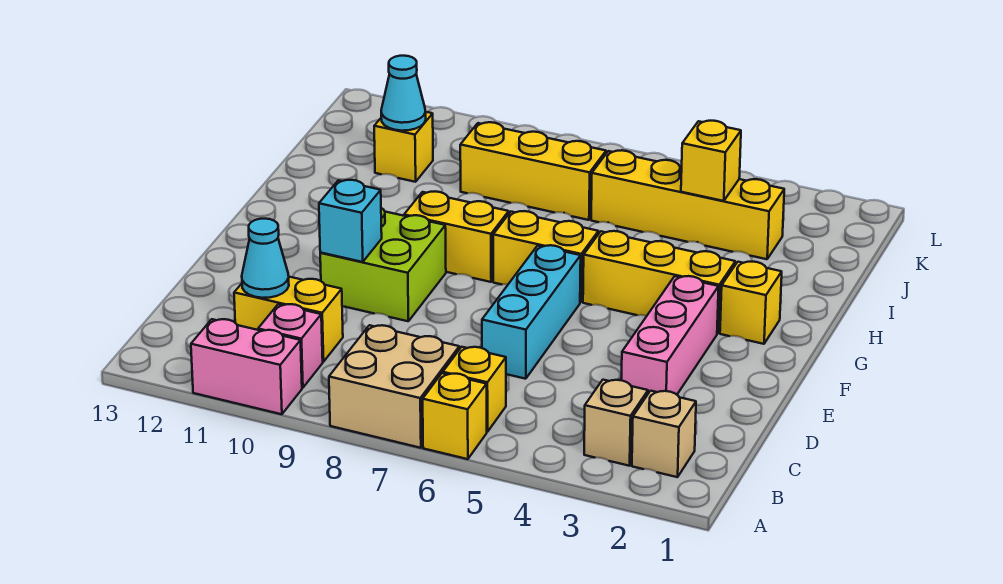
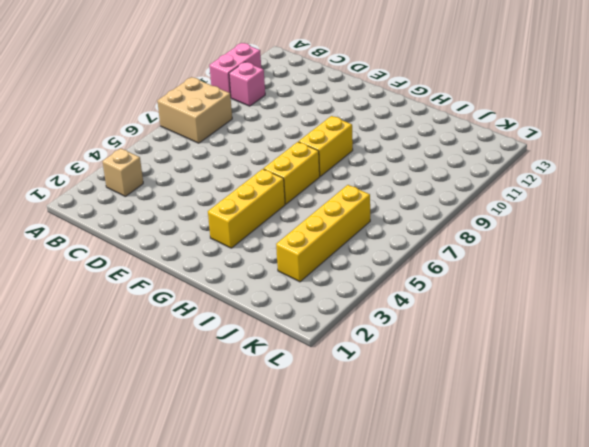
none -> yellow 1x1 brick [423,373,487,459]
none -> tan 1x1 brick [632,391,696,477]
none -> yellow 1x1 brick [443,347,506,432]

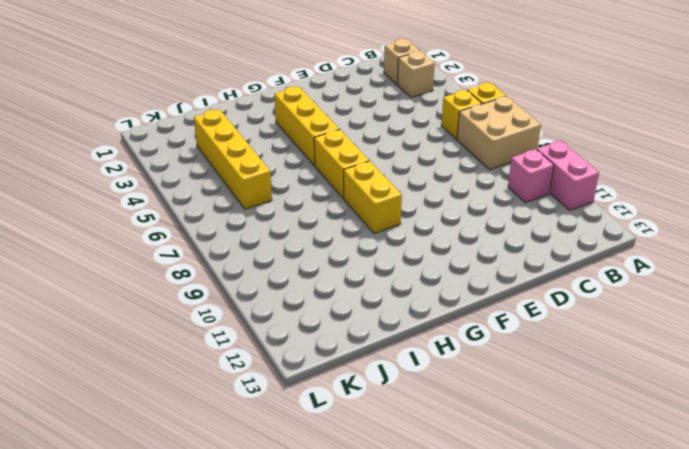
none -> yellow 1x2 brick [234,277,343,362]
none -> pink 1x3 brick [621,276,719,395]
none -> cyan 1x3 brick [482,245,581,379]

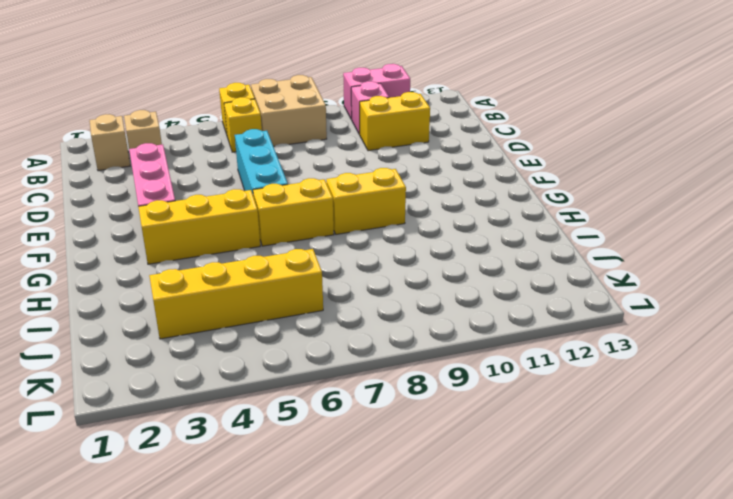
none -> lime 2x2 brick [320,208,446,321]
none -> yellow 1x1 brick [720,261,782,344]
none -> yellow 1x3 brick [460,122,606,220]

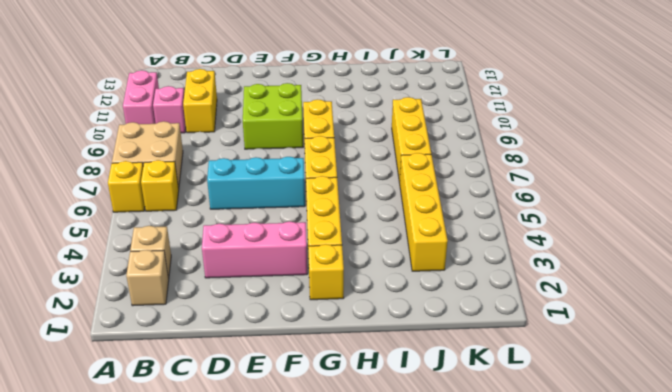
none -> yellow 1x1 brick [374,112,433,182]
none -> cyan 1x1 cone [242,219,289,298]
none -> cyan 1x1 brick [319,180,382,262]

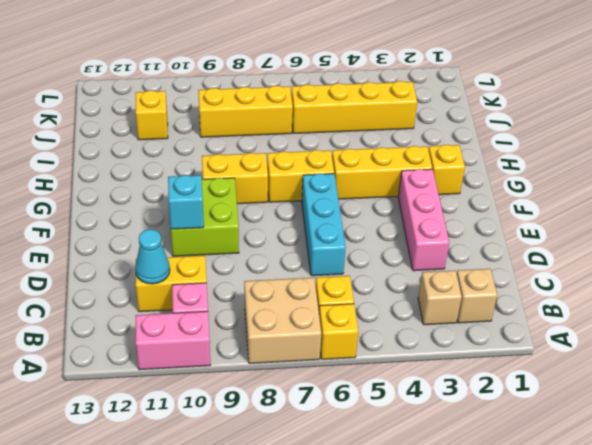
none -> yellow 1x1 brick [681,121,741,201]
none -> cyan 1x1 cone [381,56,426,131]

